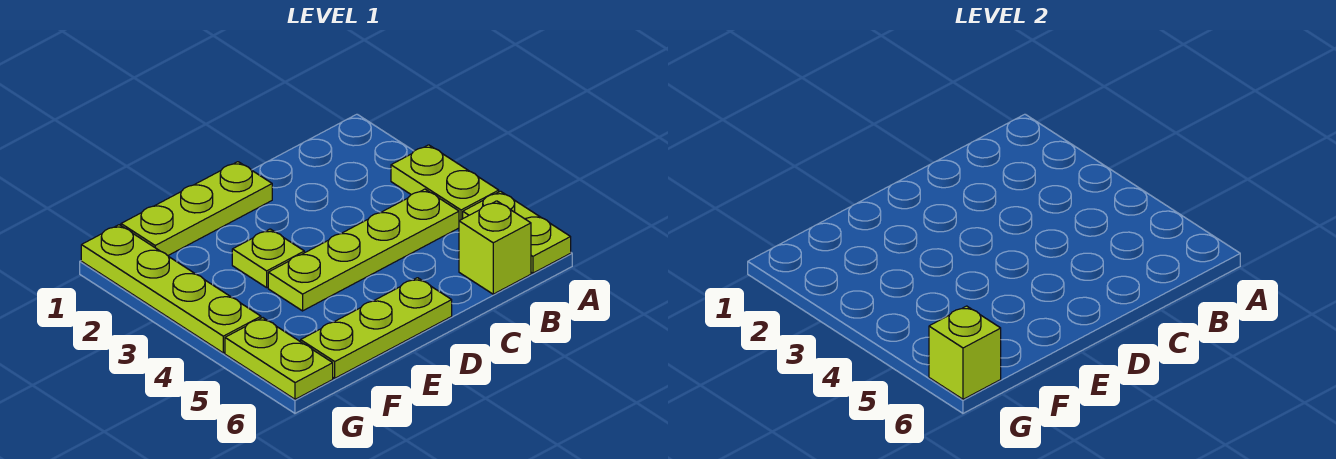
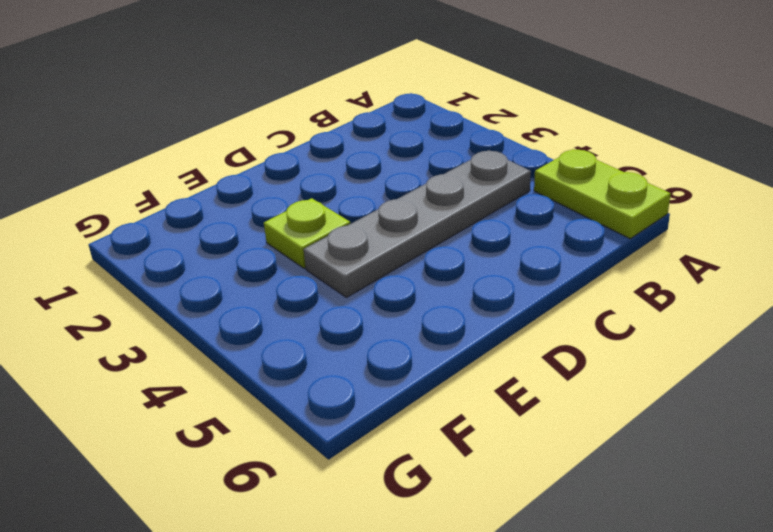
grey 1x4 plate [304,150,531,297] -> lime 1x4 plate [268,189,459,311]
none -> lime 1x2 plate [391,145,499,221]
none -> lime 1x1 brick [459,201,531,294]

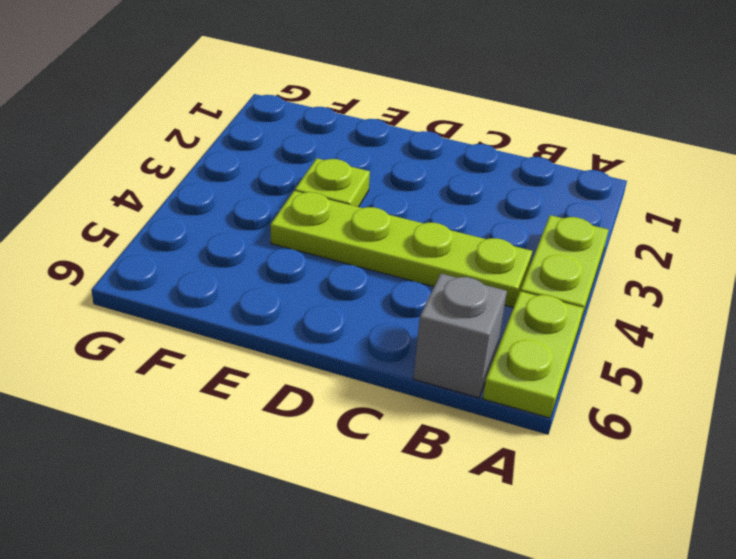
grey 1x1 brick [413,274,507,398] -> lime 1x1 brick [459,201,531,294]
none -> lime 1x3 plate [121,162,272,255]
none -> lime 1x3 plate [301,278,452,378]

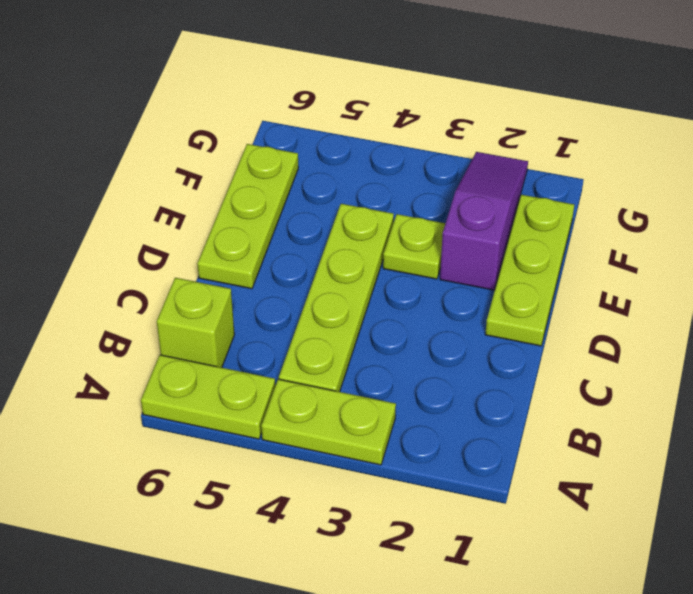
purple 1x3 slope [440,152,528,290] -> lime 1x4 plate [81,225,261,353]
none -> lime 1x2 plate [225,318,333,399]
none -> lime 1x1 brick [929,306,1001,399]

